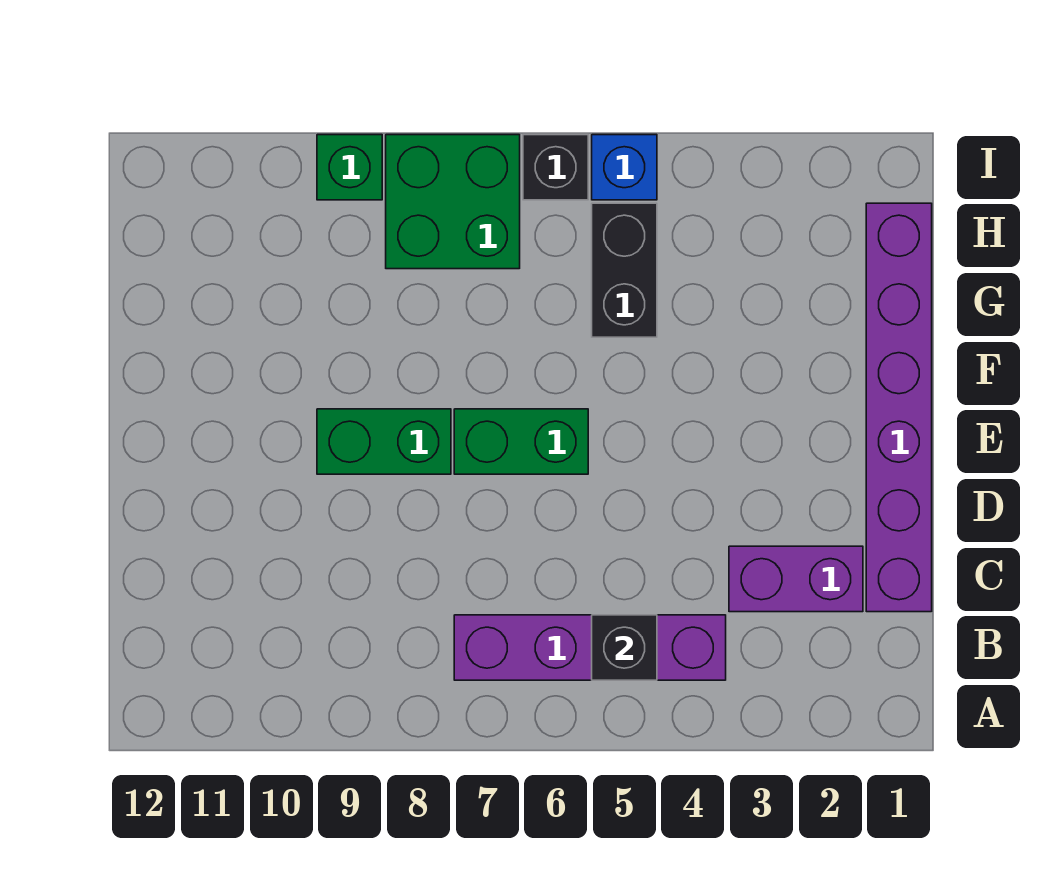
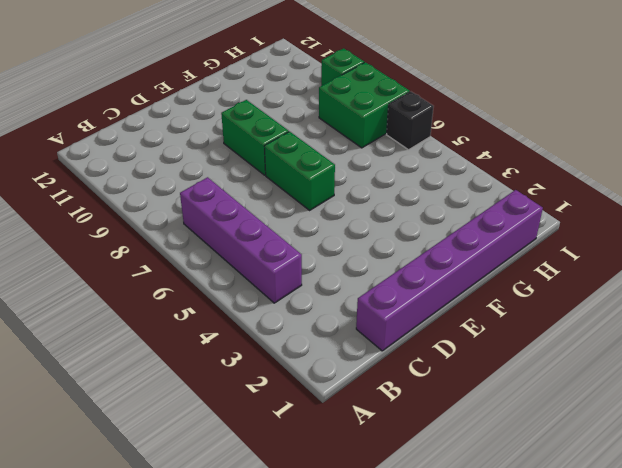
none -> purple 1x2 brick [729,546,863,612]
none -> black 1x2 brick [592,203,657,337]

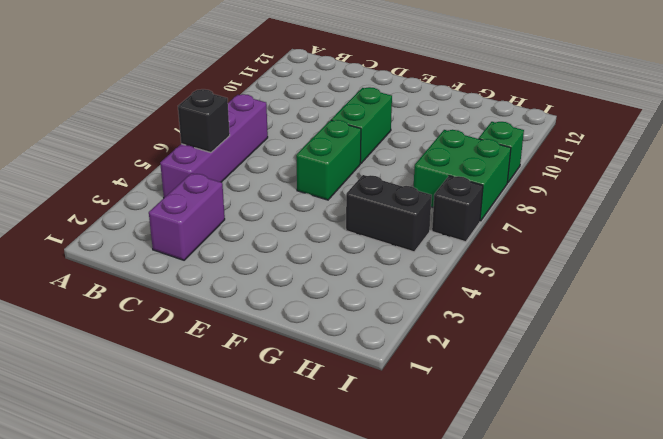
none -> purple 1x6 brick [866,203,932,612]
none -> blue 1x1 brick [592,135,657,200]

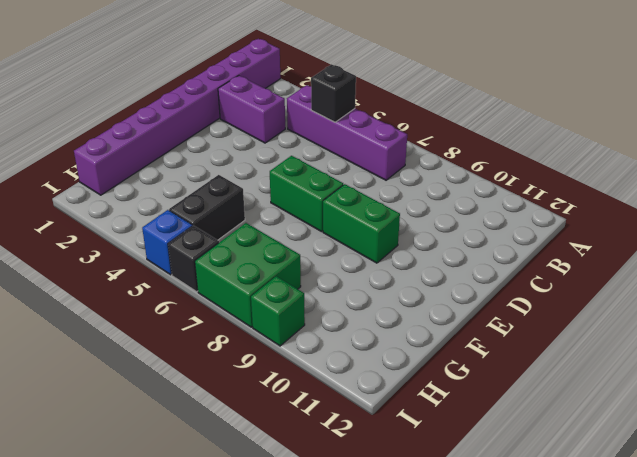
purple 1x8 brick [74,39,280,195] -> purple 1x6 brick [866,203,932,612]

